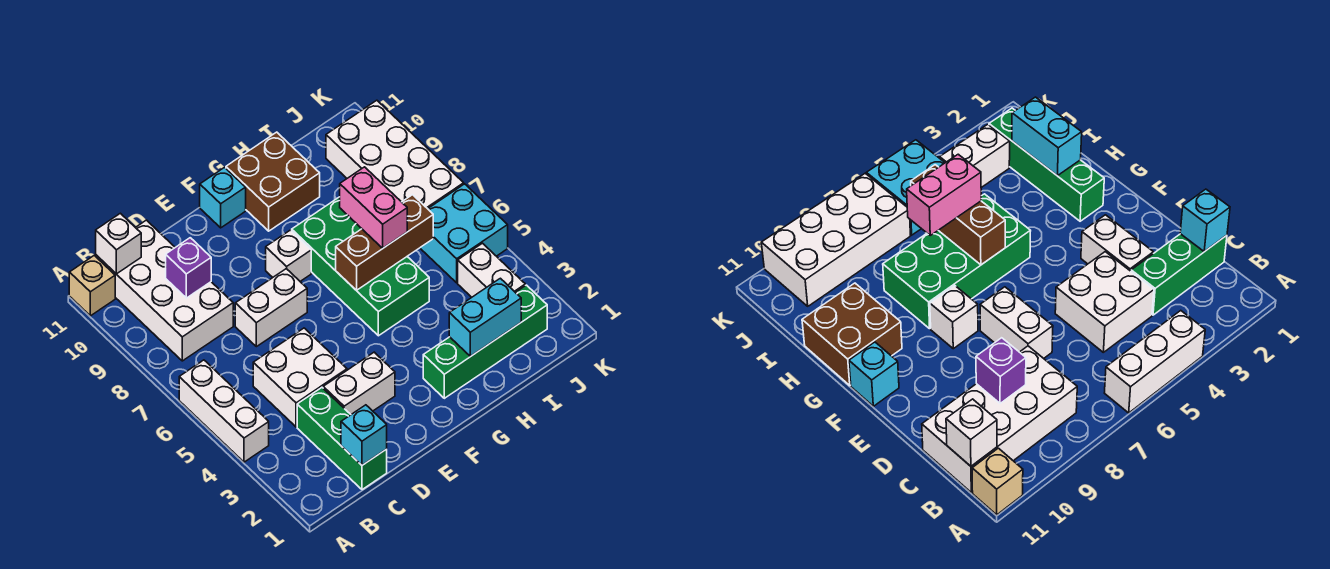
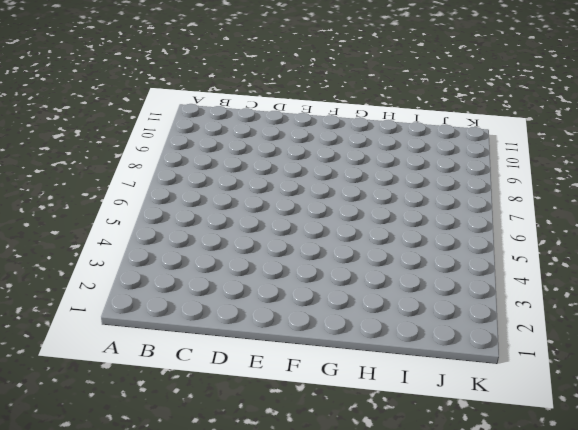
none -> white 1x3 brick [179,360,269,462]
none -> tan 1x1 brick [69,255,115,316]
none -> white 2x4 brick [96,220,233,361]

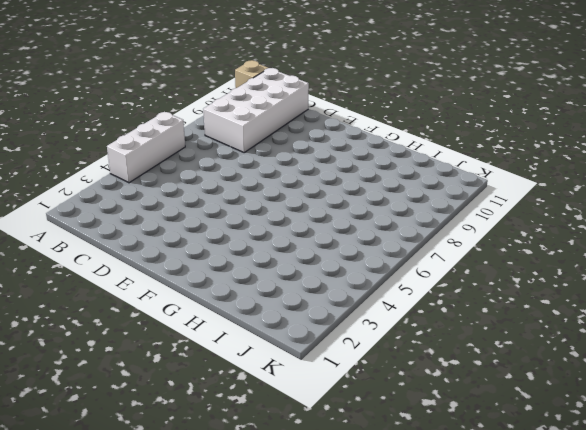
none -> green 1x3 brick [297,388,387,490]
none -> white 2x2 brick [253,328,347,427]
none -> white 1x2 brick [323,352,395,414]

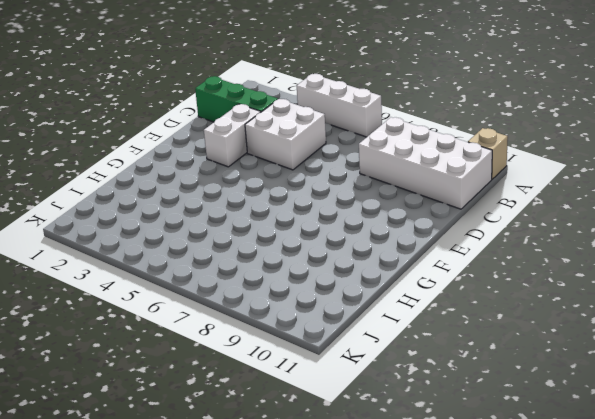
none -> white 1x2 brick [235,269,307,347]
none -> white 1x1 brick [266,230,311,281]
none -> cyan 1x1 brick [200,167,246,228]

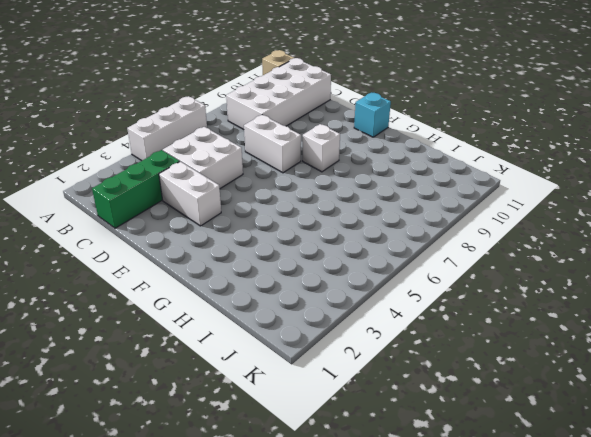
none -> green 1x4 brick [423,285,547,398]
none -> green 2x4 brick [292,197,429,336]
none -> brown 2x2 brick [226,132,320,231]

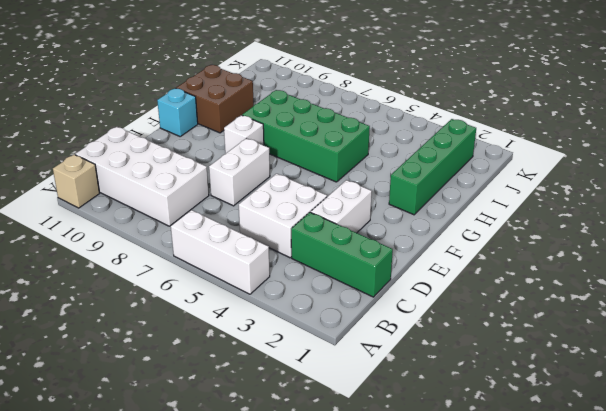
none -> white 1x2 brick [458,243,525,297]
none -> cyan 2x2 brick [420,184,508,283]
none -> white 2x4 brick [326,100,464,209]

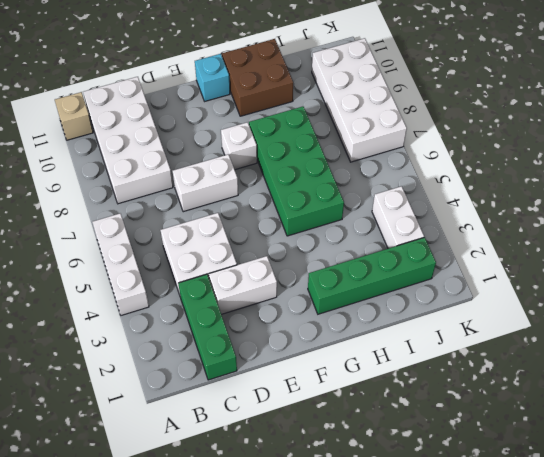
none -> cyan 2x2 brick [420,184,508,283]
none -> white 1x1 brick [96,213,141,274]
none -> cyan 1x1 brick [341,405,387,465]

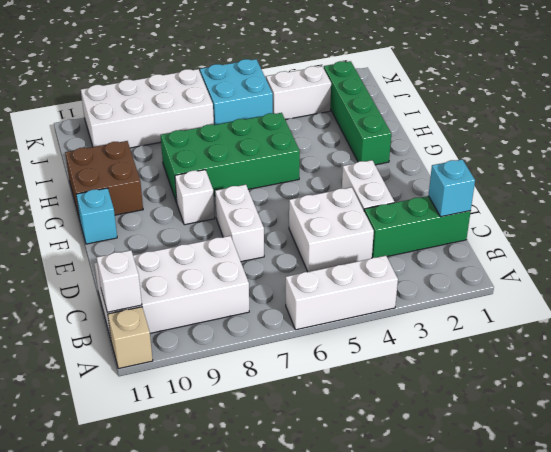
none -> purple 1x1 brick [166,238,211,298]
none -> brown 1x3 brick [336,195,433,291]
none -> cyan 1x2 brick [449,278,521,357]

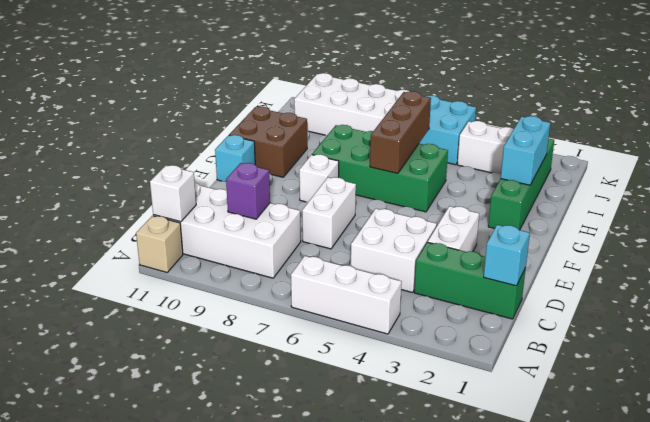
none -> pink 1x2 brick [340,167,407,248]

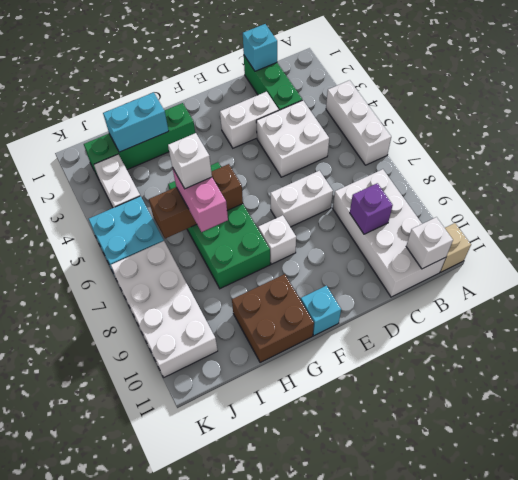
white 1x1 brick [168,133,212,189] -> none

